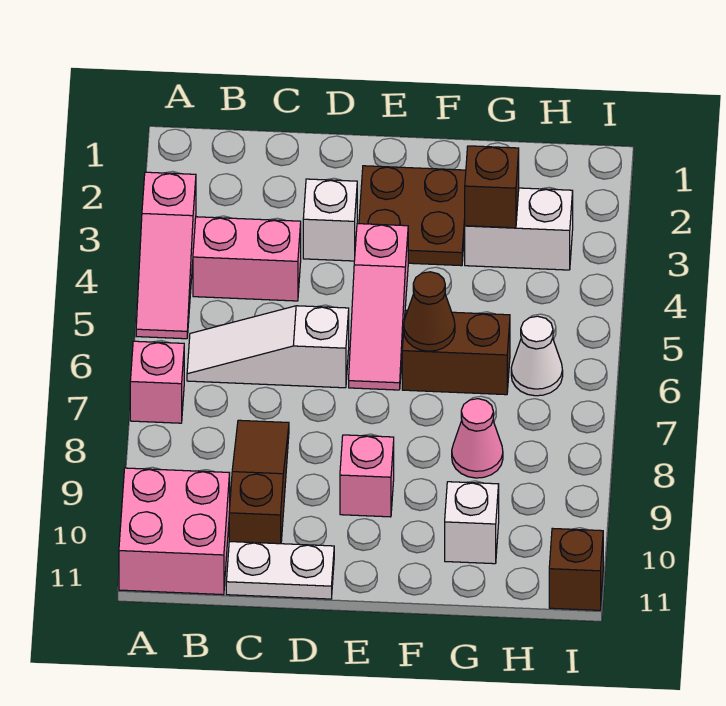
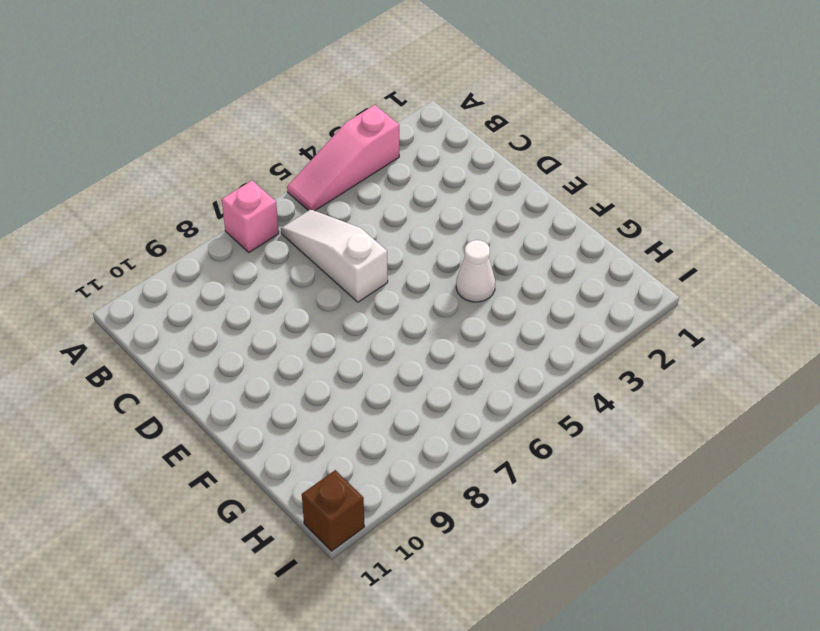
white 1x1 cone [456,240,495,302] -> white 1x1 cone moved to [511,316,563,396]
none -> pink 2x2 brick [119,468,230,595]
none -> pink 1x2 brick [193,217,301,301]
none -> brown 1x3 slope [229,420,289,544]

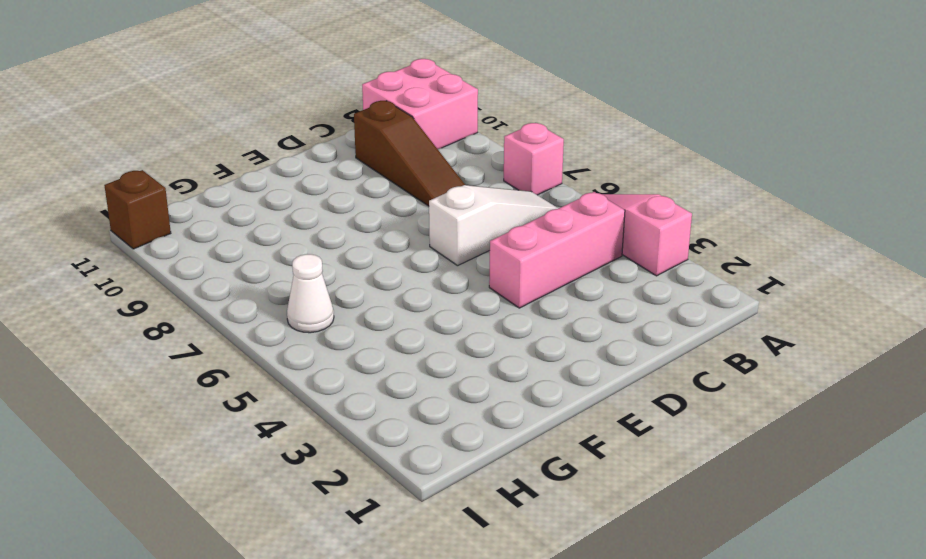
pink 1x3 brick [489,192,625,308] -> pink 1x2 brick [193,217,301,301]
none -> white 1x2 plate [226,542,334,599]
none -> white 1x1 brick [303,179,357,261]
none -> brown 2x2 plate [359,166,466,266]

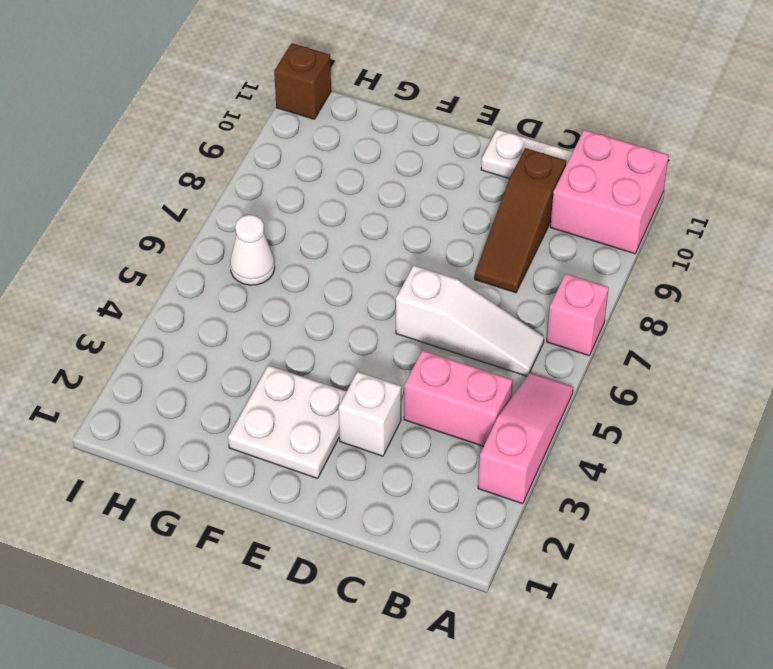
white 2x2 plate [228,365,347,478] -> brown 2x2 plate [359,166,466,266]
none -> pink 1x3 slope [349,224,408,390]
none -> pink 1x1 brick [340,435,394,517]
none -> brown 1x2 brick [402,310,510,395]

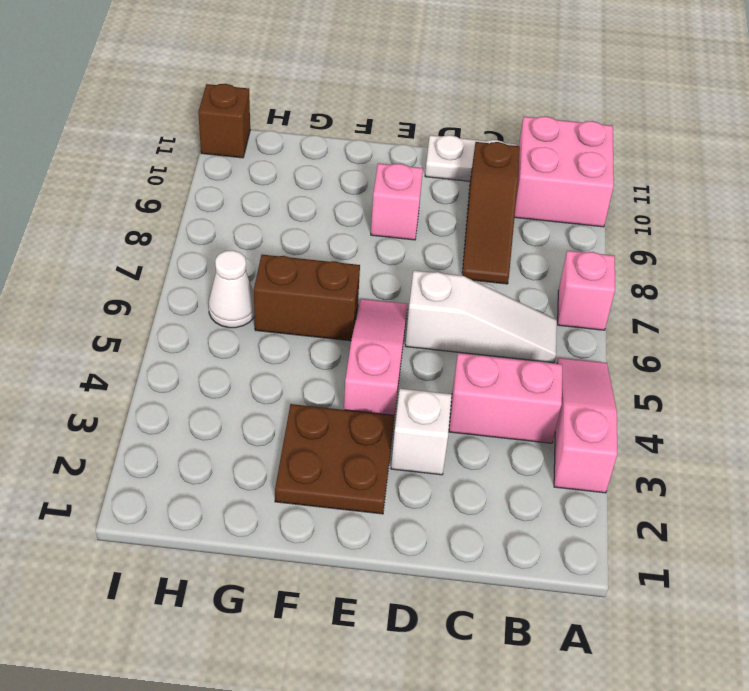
none -> white 1x2 brick [465,188,573,270]
none -> pink 1x1 cone [452,399,503,478]
none -> white 1x1 brick [445,482,499,564]

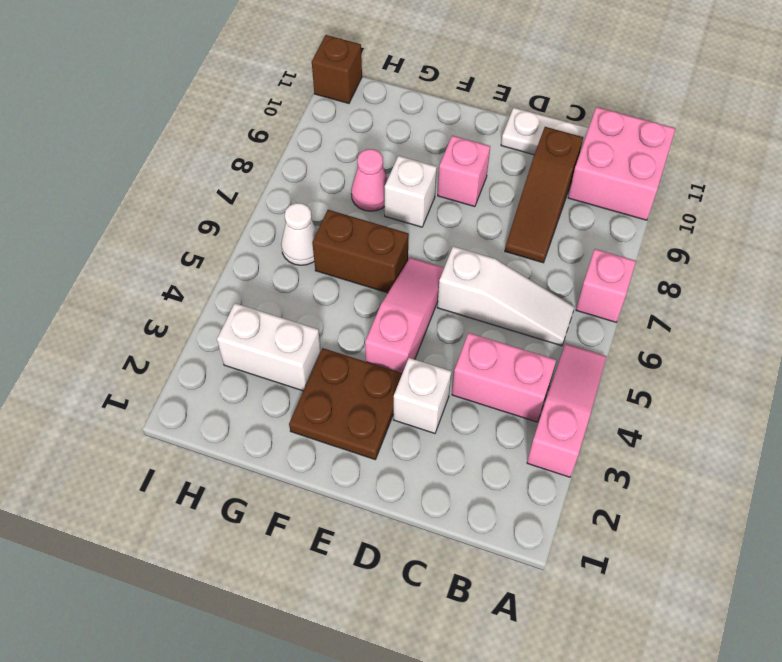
white 1x1 brick [385,156,437,227] -> white 1x1 brick moved to [445,482,499,564]
none -> brown 1x1 cone [404,272,455,351]
none -> brown 1x1 brick [465,146,519,228]

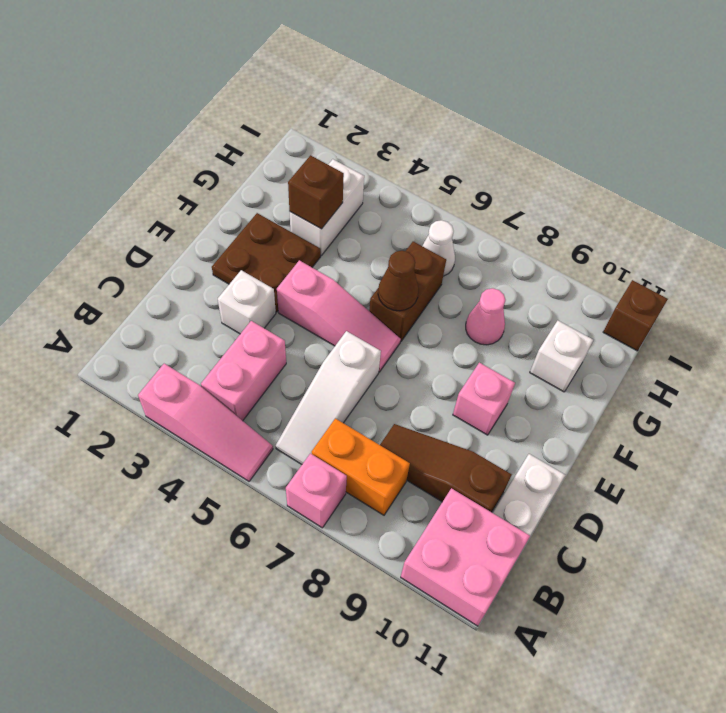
orange 1x2 brick [312,418,410,515] -> none

